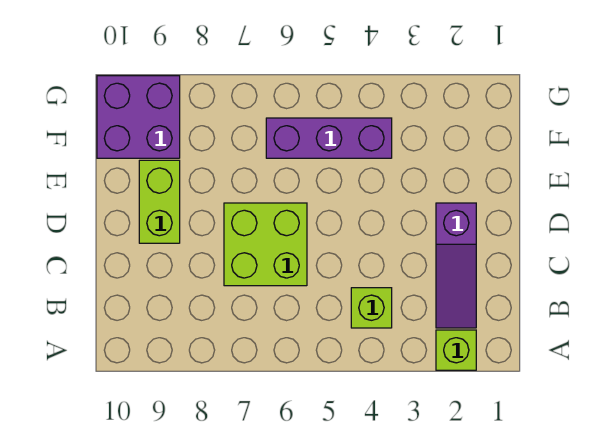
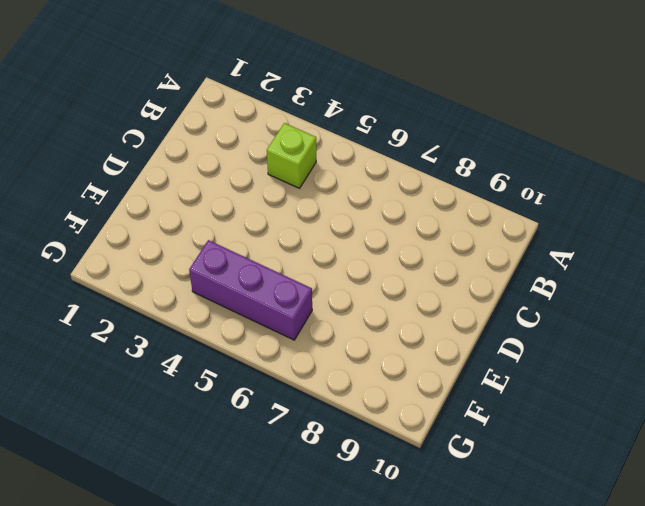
none -> lime 1x1 brick [436,330,476,370]
none -> purple 1x3 slope [436,203,476,328]

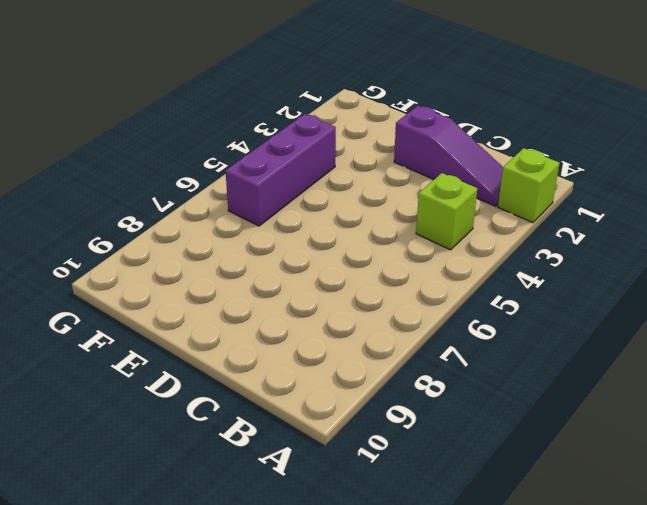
none -> lime 2x2 brick [224,203,307,286]
none -> lime 1x2 brick [139,160,180,243]

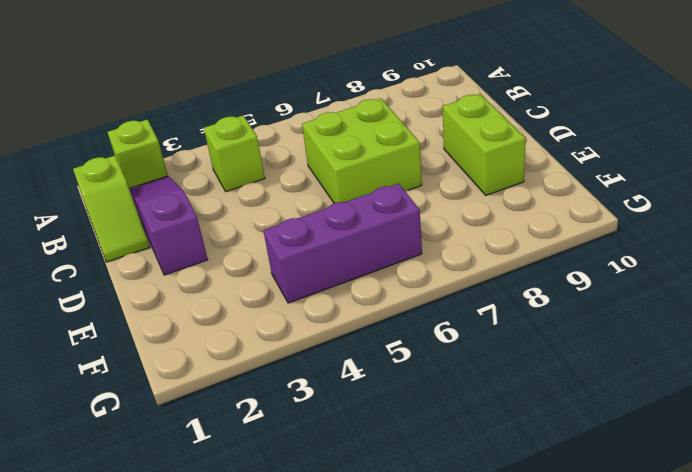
lime 1x2 slope [73,156,149,262] -> none
none -> purple 2x2 brick [97,76,180,158]

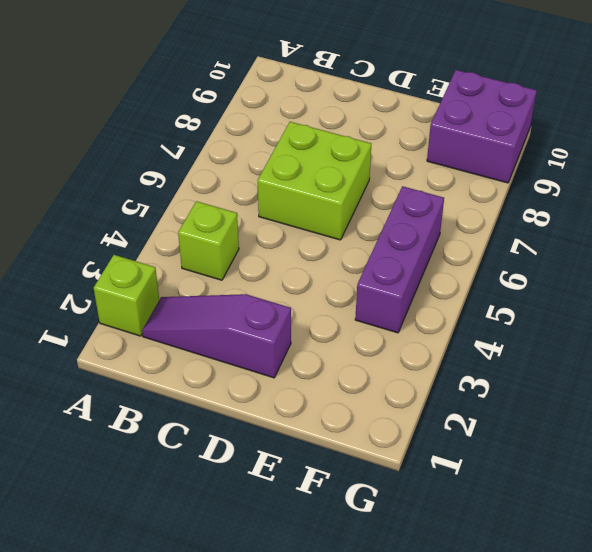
none -> lime 1x2 brick [139,160,180,243]

